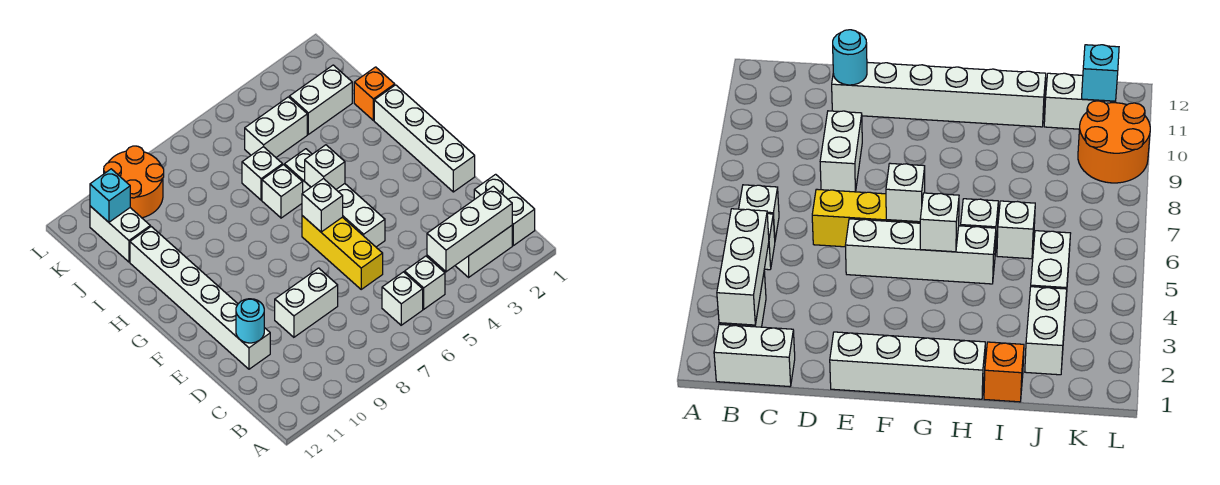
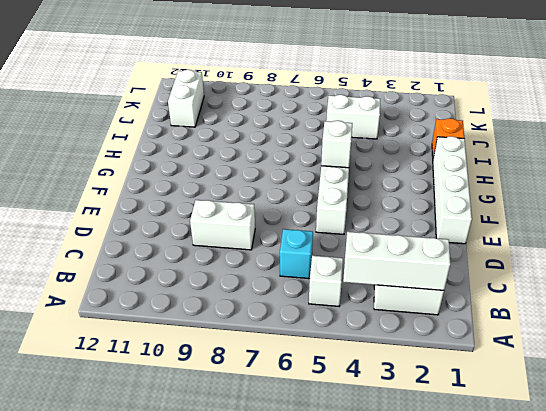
cyan 1x1 brick [280,229,313,279] -> cyan 1x1 brick moved to [90,169,130,222]
none -> white 1x2 brick [474,174,535,246]
none -> white 1x1 brick [382,272,423,325]
none -> yellow 1x3 brick [302,216,383,289]

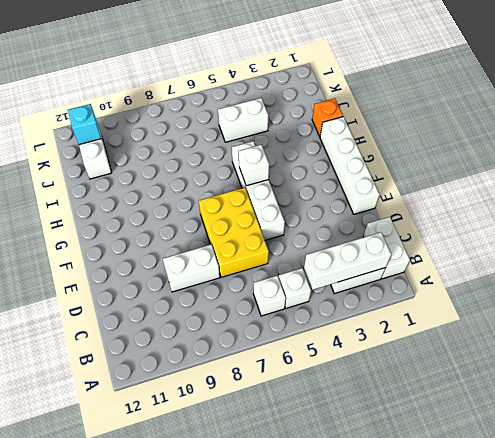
yellow 2x3 brick [199,188,269,277] -> yellow 1x3 brick [302,216,383,289]
none -> white 1x6 brick [130,227,270,369]
none -> white 1x1 brick [262,165,303,218]
none -> white 1x1 brick [242,147,283,200]

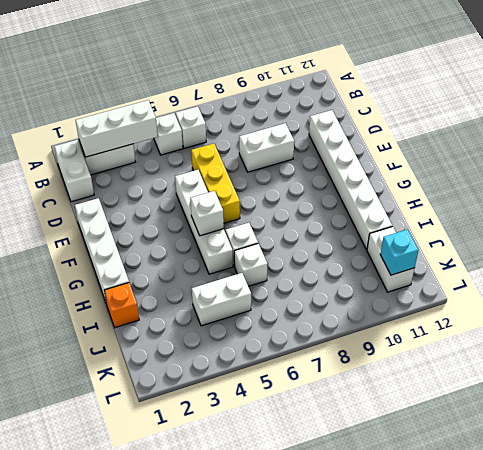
none -> white 1x2 brick [289,65,352,134]
none -> orange 2x2 round brick [104,146,164,218]
none -> cyan 1x1 round brick [236,299,264,343]

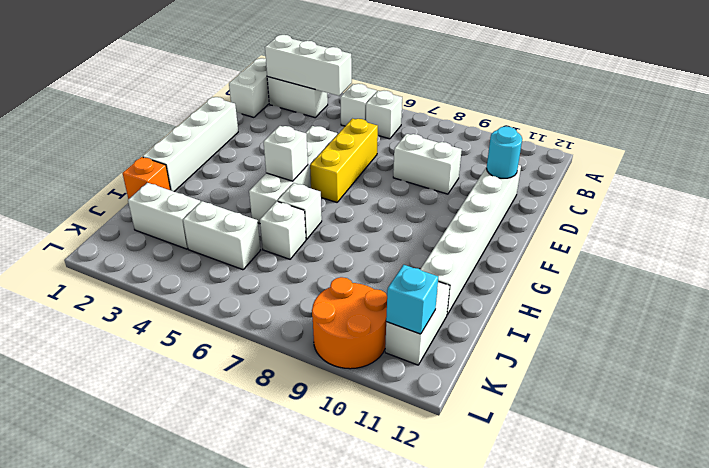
none -> white 1x1 brick [302,178,343,232]

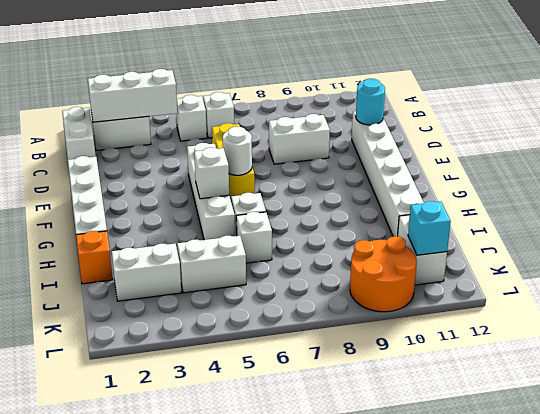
white 1x1 round brick [223,127,252,175] -> white 1x1 brick [302,178,343,232]

